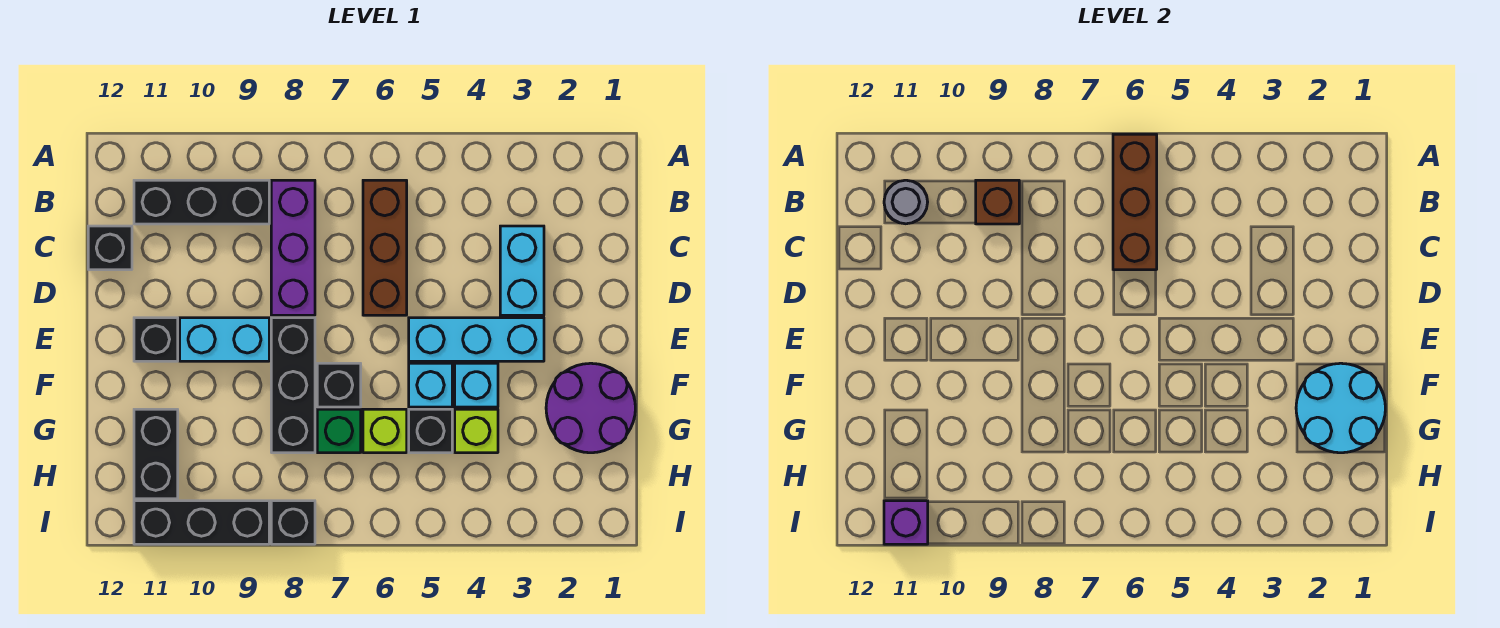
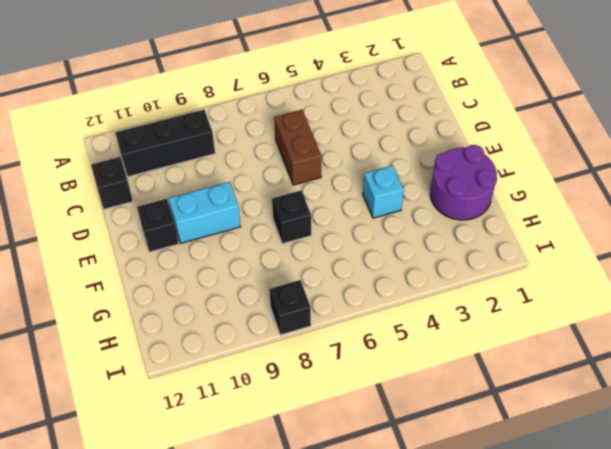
brown 1x2 brick [274,110,321,185] -> brown 1x3 brick [363,180,407,315]
none -> purple 1x3 brick [271,180,315,315]
none -> cyan 1x2 brick [500,226,544,315]
none -> cyan 1x3 brick [409,318,544,361]

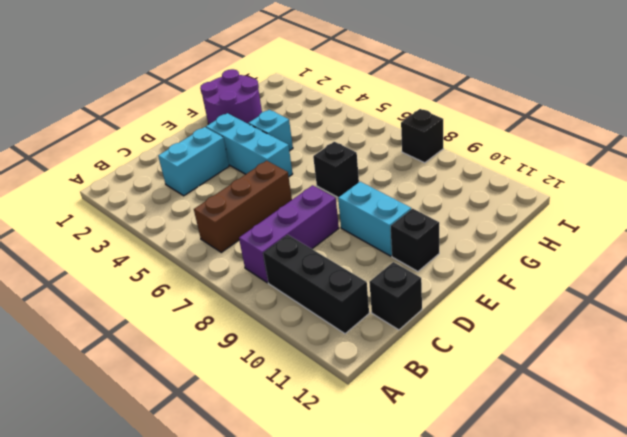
none -> black 1x3 brick [271,318,315,453]
none -> cyan 1x1 brick [409,363,452,407]
none -> lime 1x1 brick [455,409,498,453]

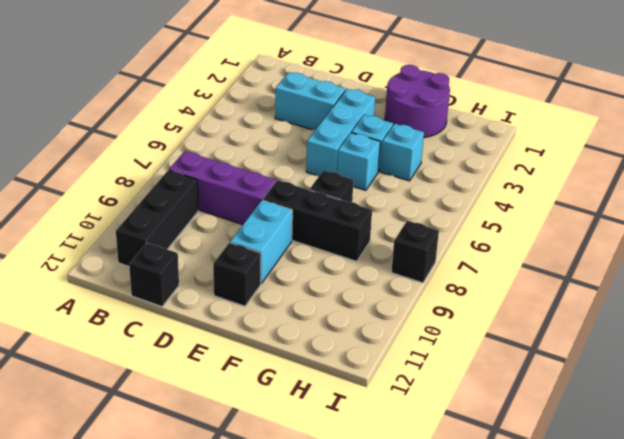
cyan 1x1 brick [380,124,424,181] -> lime 1x1 brick [455,409,498,453]
none -> brown 1x3 brick [363,180,407,315]
none -> black 1x1 brick [409,409,452,453]
none -> lime 1x1 brick [363,409,407,453]

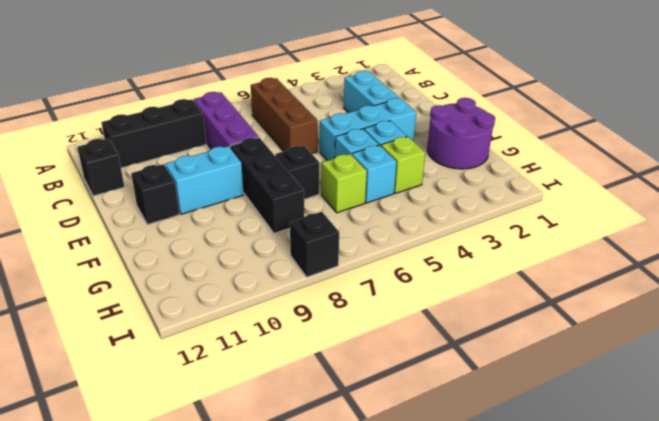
cyan 1x1 brick [352,145,397,203] -> black 1x1 brick [409,409,452,453]
none -> green 1x1 brick [317,409,361,453]
none -> black 1x2 brick [134,409,178,499]
none -> black 1x3 brick [134,501,269,544]

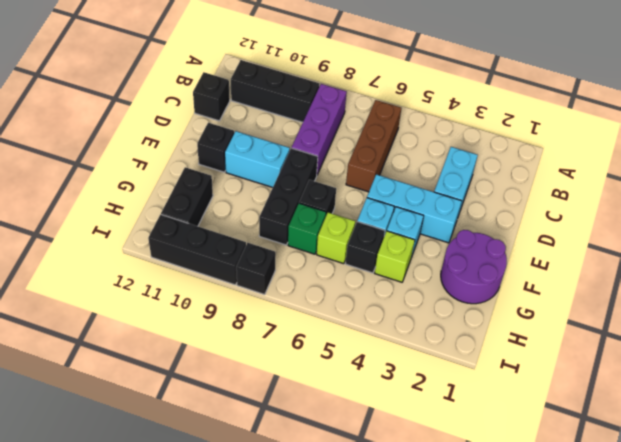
none -> brown 1x3 brick [1113,134,1157,270]
none -> brown 1x1 brick [976,180,1019,224]
none -> grey 1x1 round brick [884,180,928,224]

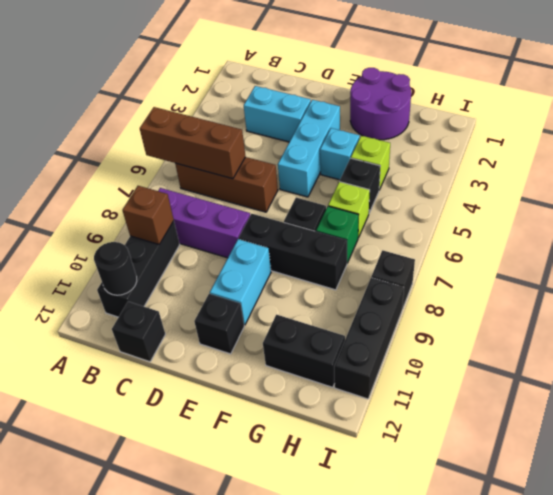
black 1x1 round brick [94,242,137,295] -> grey 1x1 round brick [884,180,928,224]
none -> cyan 1x1 brick [409,363,452,407]
none -> cyan 2x2 round brick [1296,363,1385,453]
none -> purple 1x1 brick [884,501,928,544]

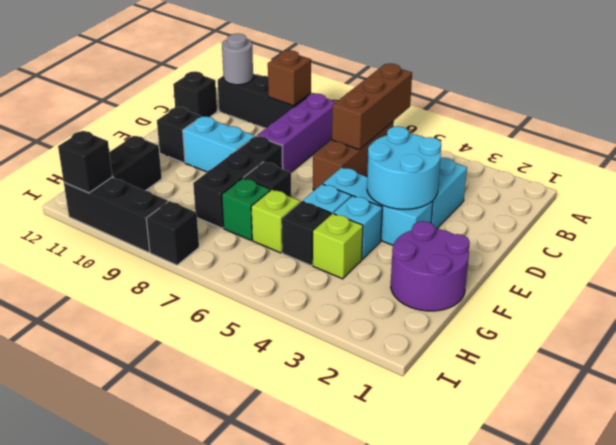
cyan 2x2 round brick [367,126,441,209] -> cyan 2x2 round brick moved to [1296,363,1385,453]
black 1x1 brick [58,131,112,193] -> purple 1x1 brick [884,501,928,544]

